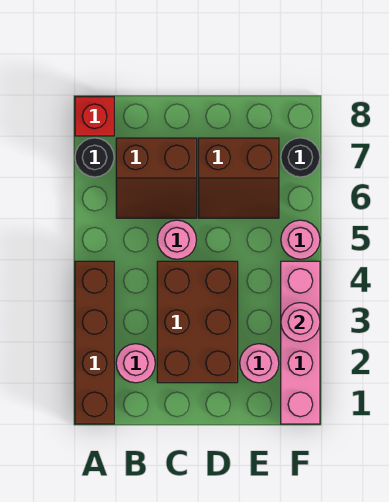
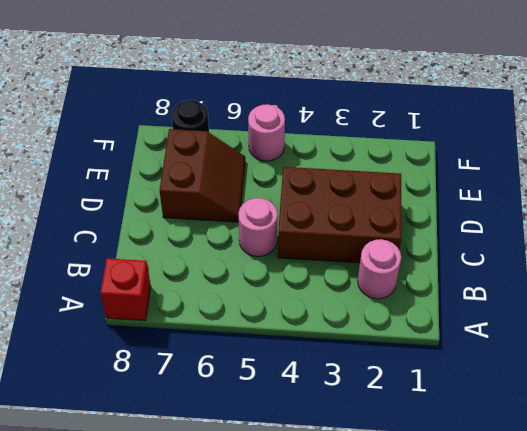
none -> brown 1x4 brick [75,261,114,424]
none -> black 1x1 round brick [75,138,114,177]
none -> brown 2x2 slope [116,138,197,218]

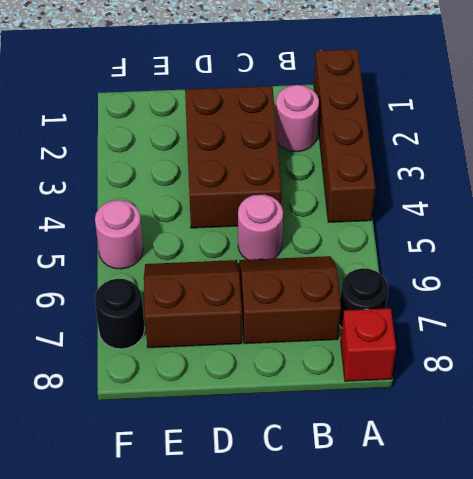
none -> pink 1x1 round brick [240,344,279,383]
none -> pink 1x4 brick [281,261,320,424]
none -> pink 1x1 round brick [281,303,320,342]

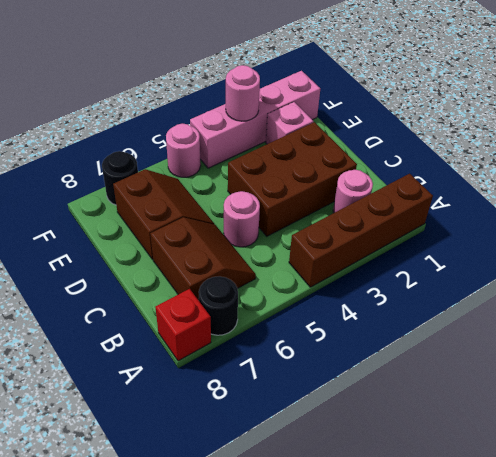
pink 1x1 brick [266,102,314,144] -> pink 1x1 round brick [240,344,279,383]

